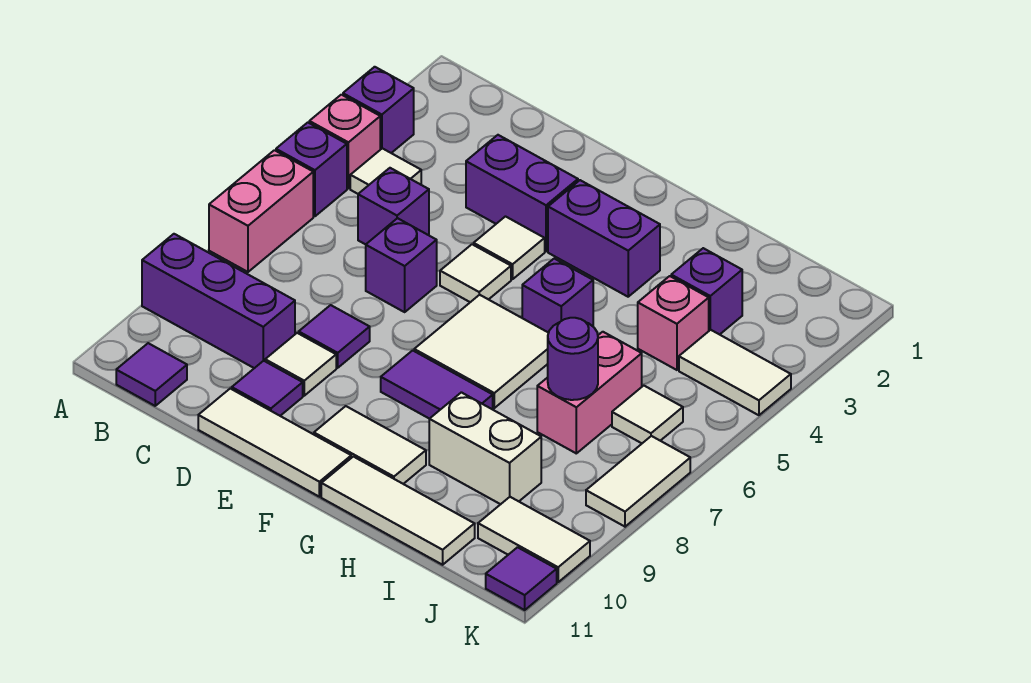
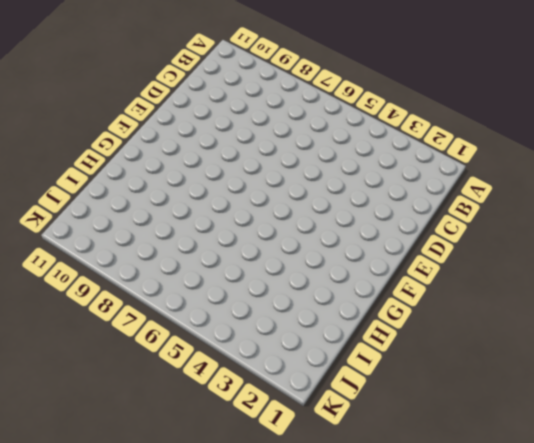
none -> purple 1x1 brick [343,67,414,153]
none -> pink 1x1 brick [309,95,380,188]
none -> purple 1x1 brick [276,123,347,216]
none -> pink 1x2 brick [209,150,313,272]

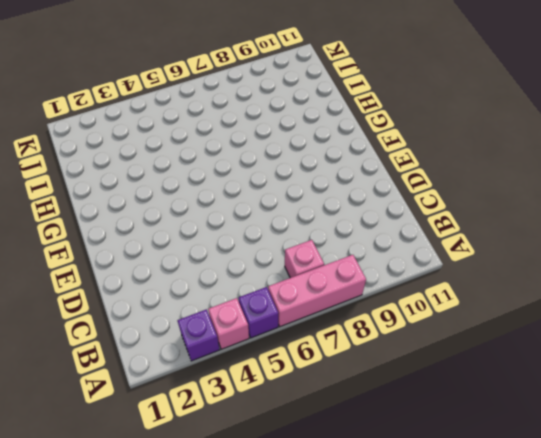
pink 1x3 brick [268,255,366,327] -> pink 1x2 brick [209,150,313,272]
pink 1x1 brick [285,240,324,278] -> pink 1x1 brick moved to [638,276,709,370]
none -> purple 1x3 brick [142,234,295,368]
none -> white 1x1 tile [350,148,421,194]
none -> purple 1x1 tile [116,343,187,406]
none -> purple 1x1 brick [358,168,429,244]

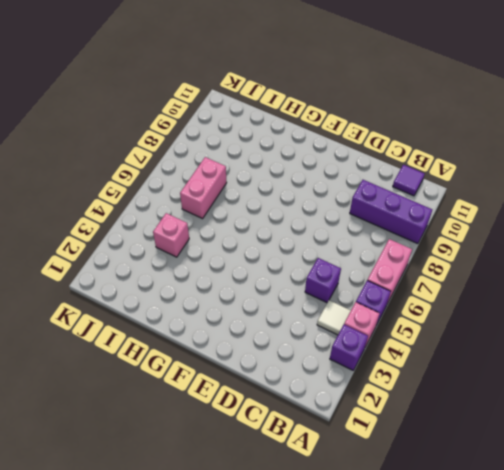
none -> purple 1x2 brick [466,135,578,251]
none -> purple 1x1 brick [366,218,437,312]
none -> purple 1x1 tile [299,305,370,368]
none -> white 1x1 tile [265,333,336,396]

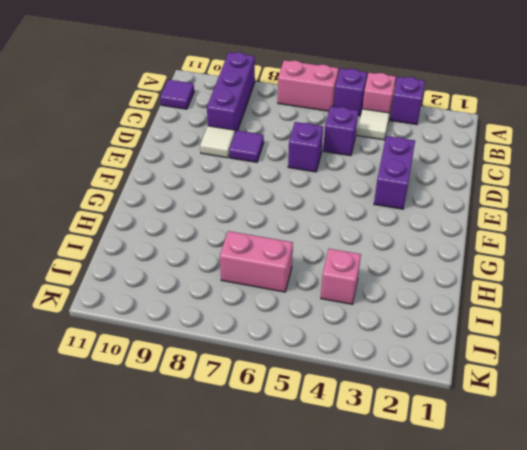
none -> purple 1x1 tile [232,361,303,416]
none -> white 1x3 tile [198,389,351,497]
none -> white 1x1 tile [474,217,545,279]
none -> white 1x1 tile [440,244,511,302]

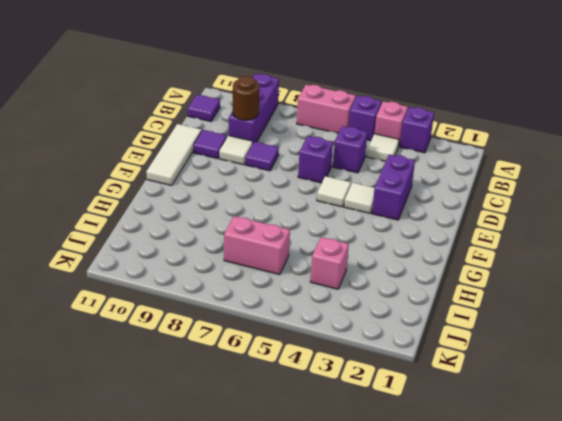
brown 1x1 round brick [233,76,259,120] -> none
none -> purple 1x2 brick [548,180,660,297]
none -> white 2x2 tile [414,295,548,408]
none -> purple 1x2 tile [381,350,493,419]
none -> white 1x2 tile [314,406,426,484]

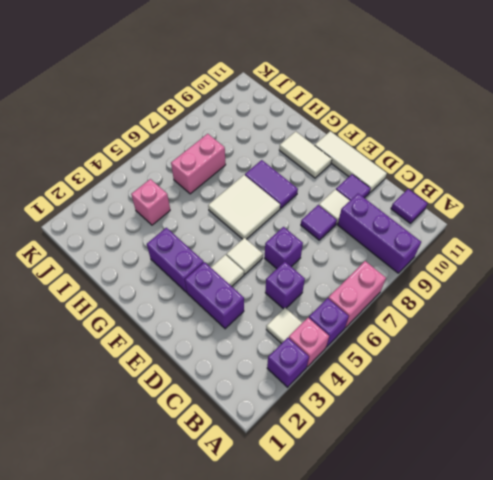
none -> purple 1x1 brick [522,259,593,333]
none -> white 1x3 tile [321,457,475,565]
none -> white 1x2 brick [429,392,541,504]
none -> purple 1x1 brick [671,248,742,335]

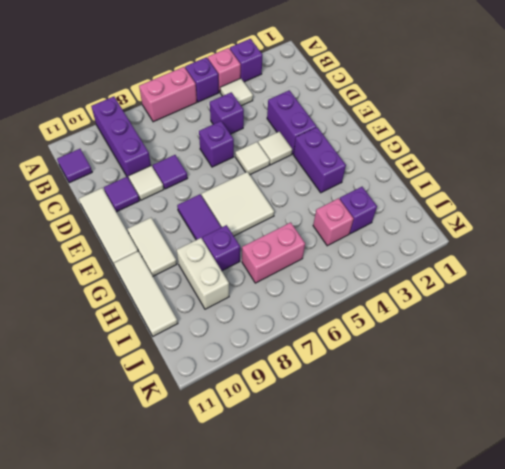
purple 1x1 brick [203,225,240,271] -> purple 1x1 brick moved to [522,259,593,333]
none -> white 1x2 tile [679,330,791,415]
none -> white 1x1 tile [612,386,683,443]
none -> white 1x2 tile [478,497,590,582]
none -> white 1x2 tile [586,436,690,527]

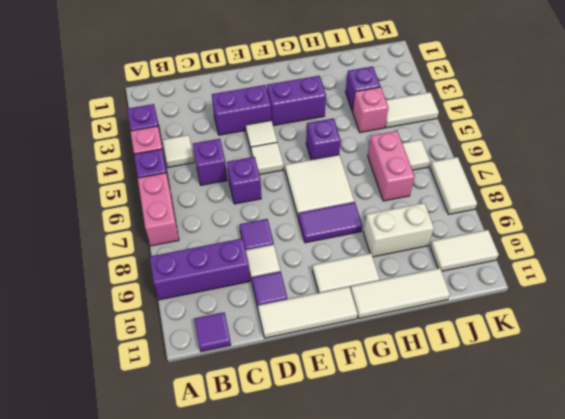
none -> purple 1x1 tile [486,547,557,610]
none -> purple 1x1 round brick [548,318,598,400]

